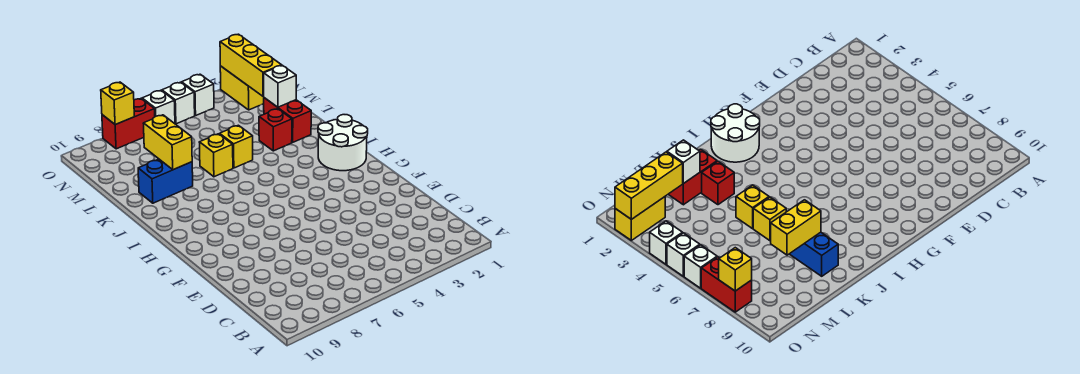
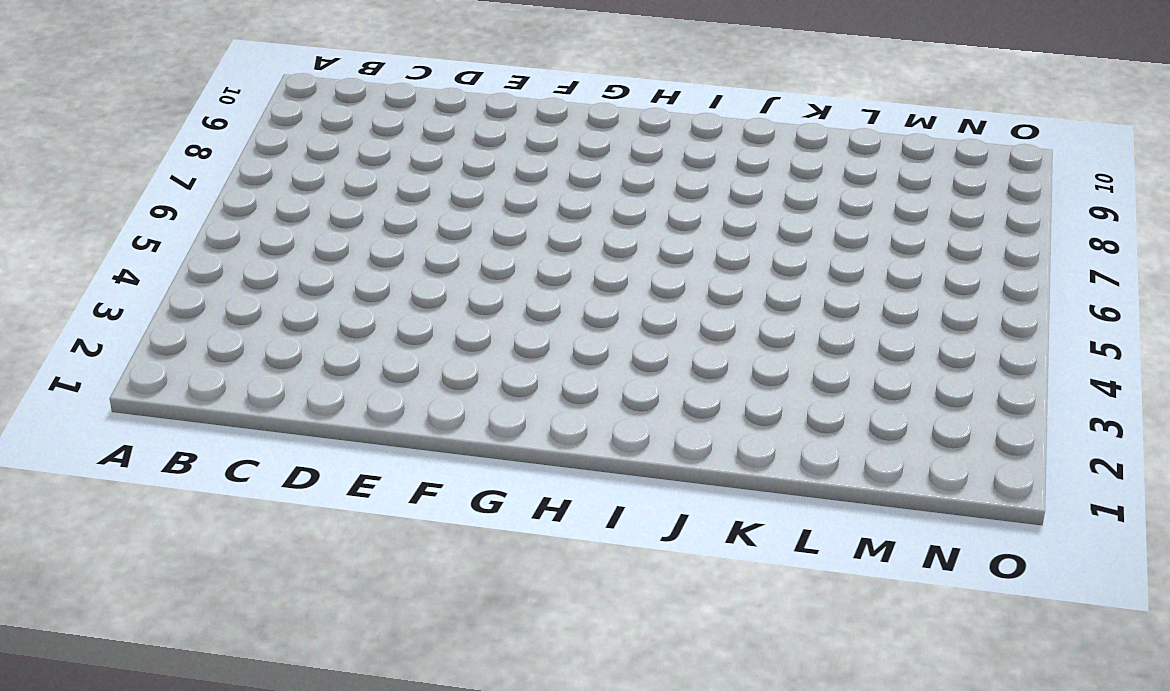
none -> white 2x2 round brick [318,115,368,171]
none -> red 1x2 brick [264,98,311,142]
none -> red 1x1 brick [259,109,292,151]

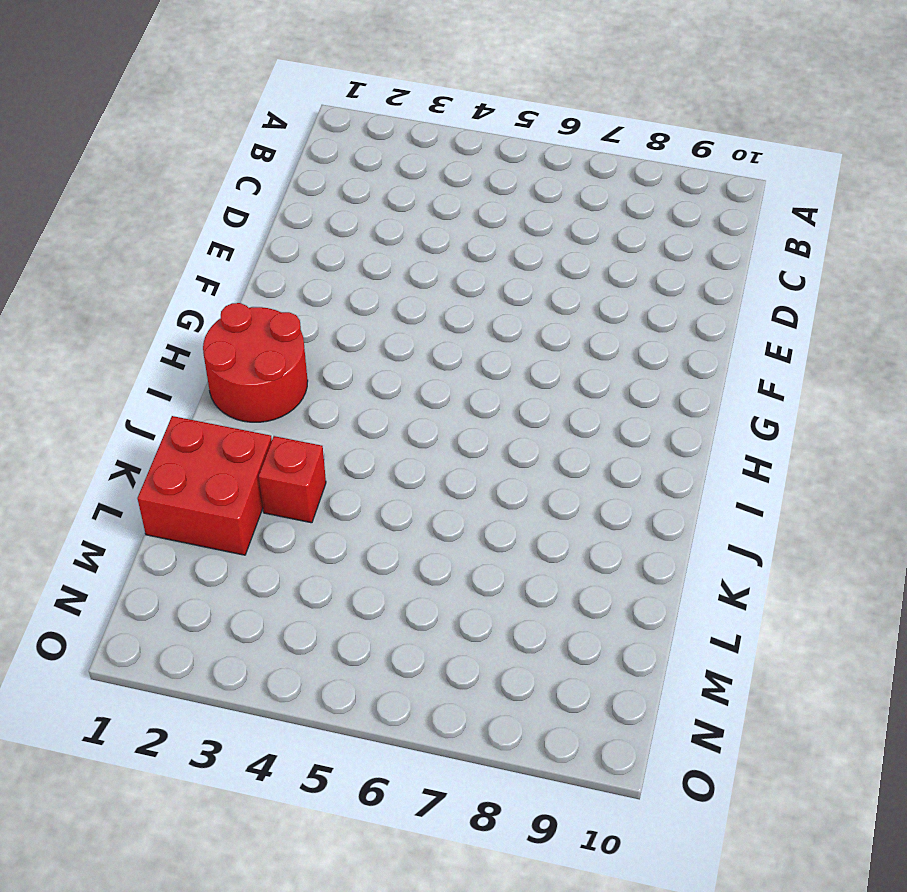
red 2x2 round brick [203,303,308,422] -> white 2x2 round brick [318,115,368,171]
red 2x2 brick [137,416,272,555] -> red 1x2 brick [264,98,311,142]
none -> yellow 1x1 brick [220,125,253,168]
none -> yellow 1x1 brick [199,134,233,177]
none -> blue 1x2 brick [138,159,193,203]

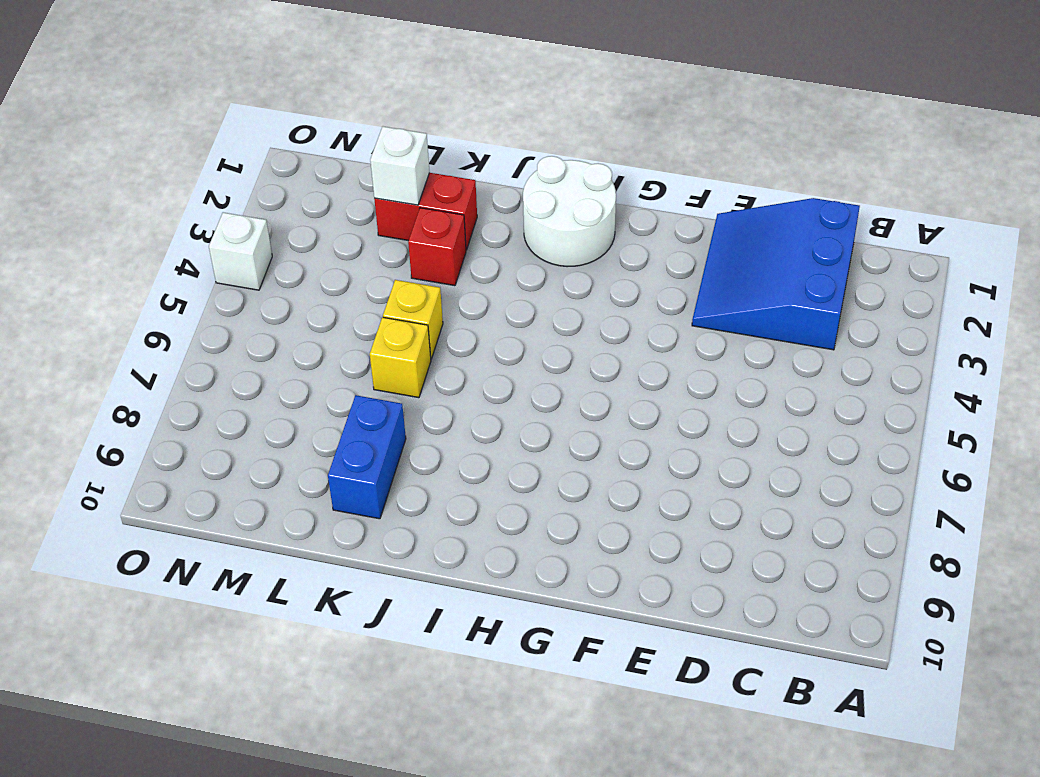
blue 3x3 slope [692,198,860,350] -> none
none -> yellow 1x2 brick [220,66,264,110]
none -> white 1x1 brick [162,82,195,124]
none -> white 1x1 brick [142,90,175,124]

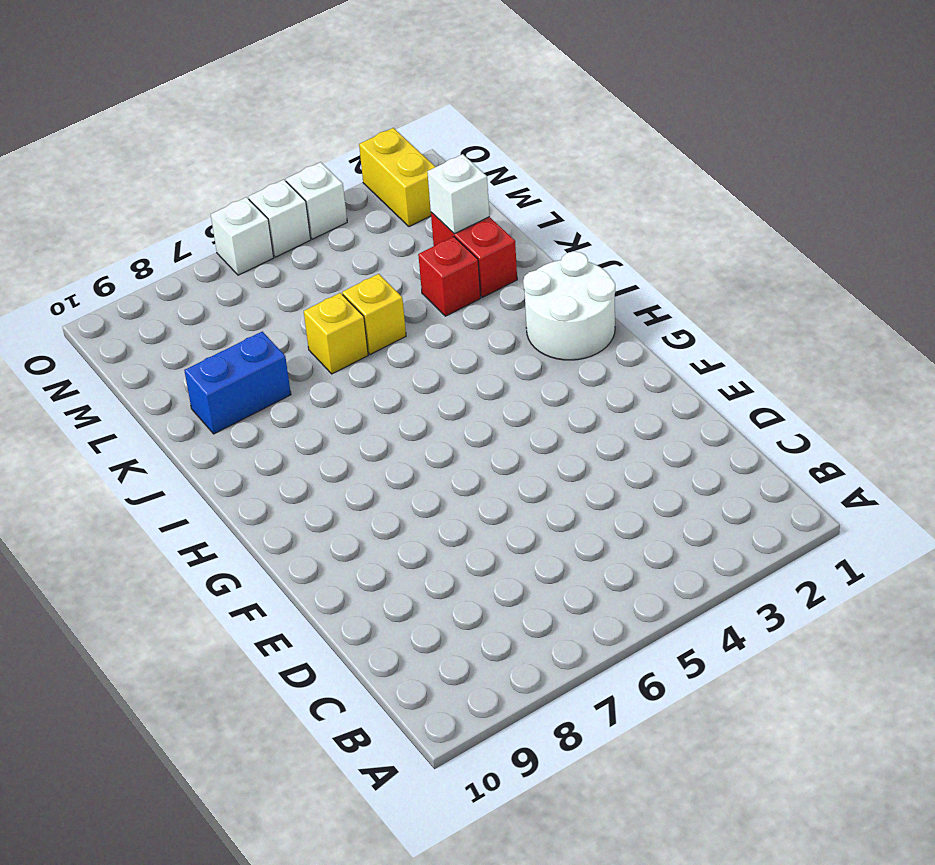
none -> red 1x2 brick [102,99,155,149]
none -> yellow 1x2 brick [143,115,192,170]
none -> yellow 1x3 brick [220,34,282,96]

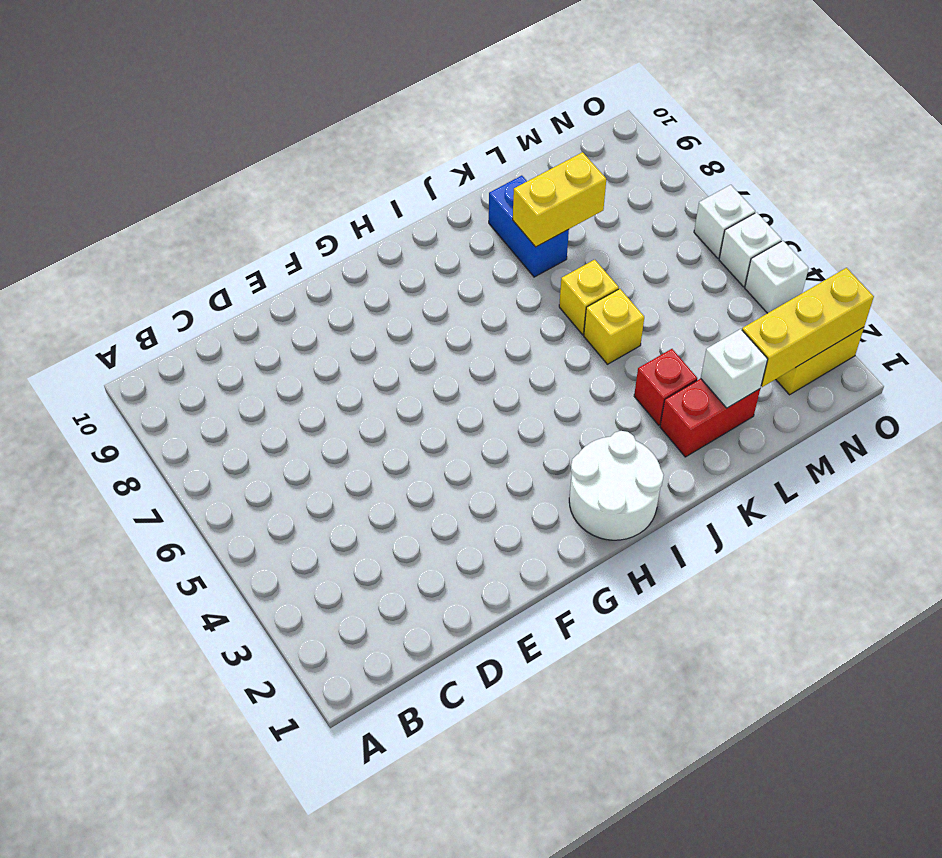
none -> red 1x2 brick [102,99,155,149]
none -> yellow 1x1 brick [101,82,134,125]

